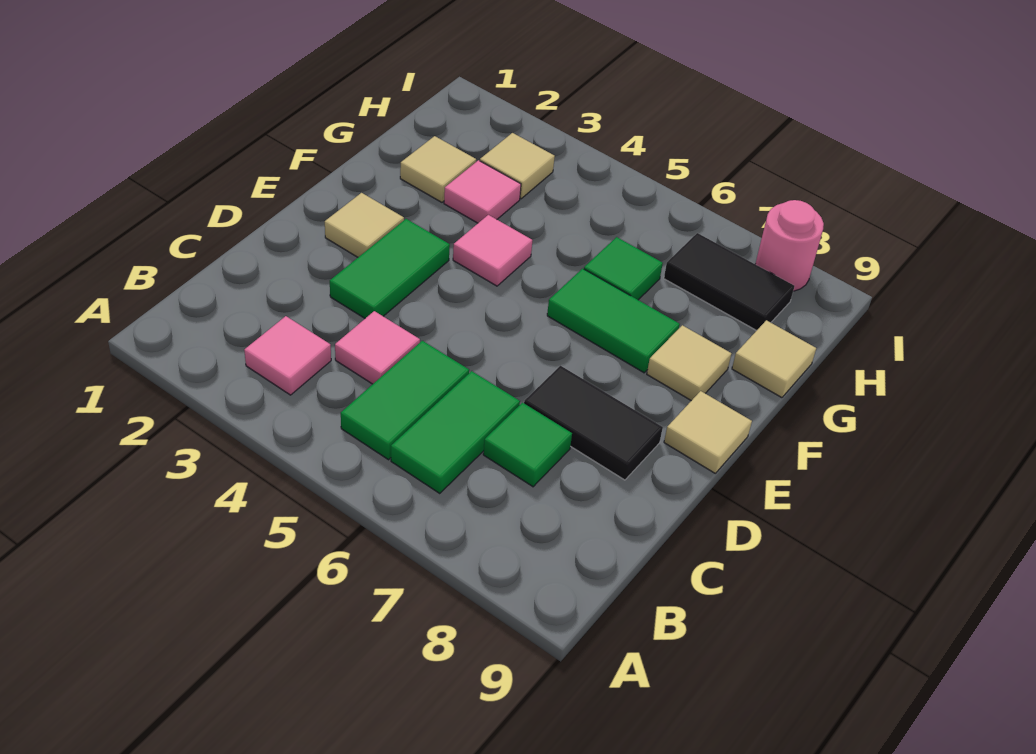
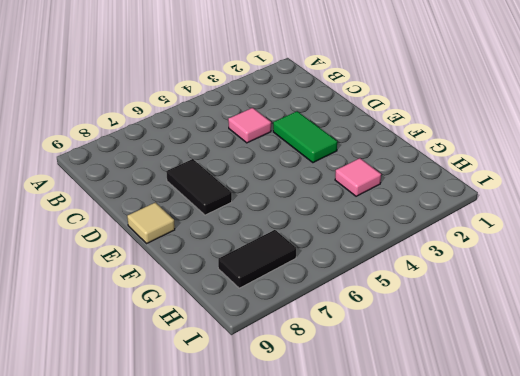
black 1x2 tile [166,159,232,215] -> black 1x2 tile turned to [524,366,663,480]
none -> pink 1x1 tile [244,316,331,395]
none -> green 1x2 tile [341,341,469,460]
none -> green 1x2 tile [391,371,520,493]

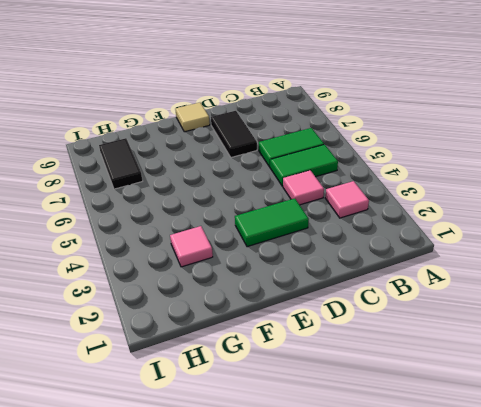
none -> green 1x1 tile [483,403,572,487]
none -> tan 1x1 tile [325,193,404,257]
none -> pink 1x1 tile [453,215,532,286]

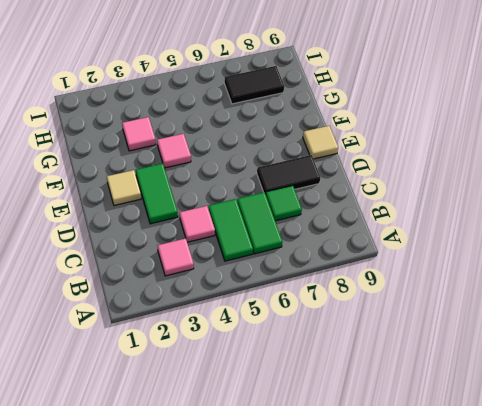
none -> green 1x2 tile [547,269,680,373]
none -> tan 1x1 tile [647,325,731,401]
none -> tan 1x1 tile [400,136,476,202]

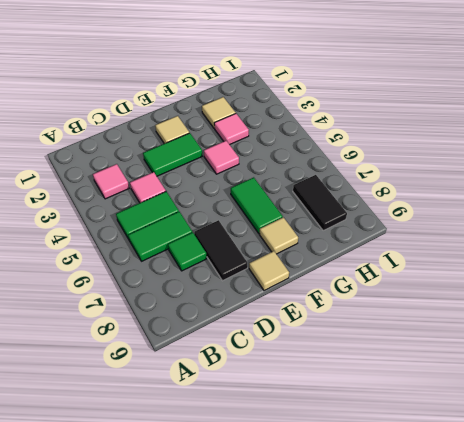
none -> green 1x1 tile [584,237,663,300]
none -> tan 1x1 tile [732,320,816,398]
none -> tan 1x1 tile [480,133,555,199]

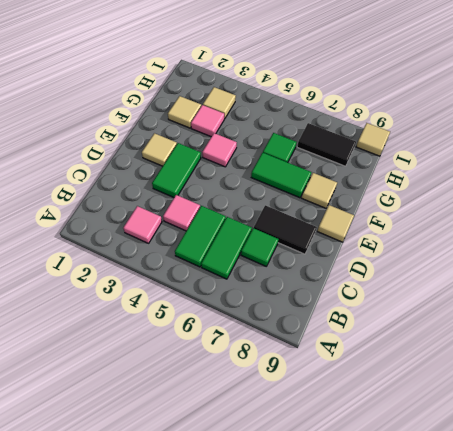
tan 1x1 tile [356,123,390,156] -> tan 1x1 tile moved to [732,320,816,398]
none -> pink 1x1 round brick [756,200,824,291]

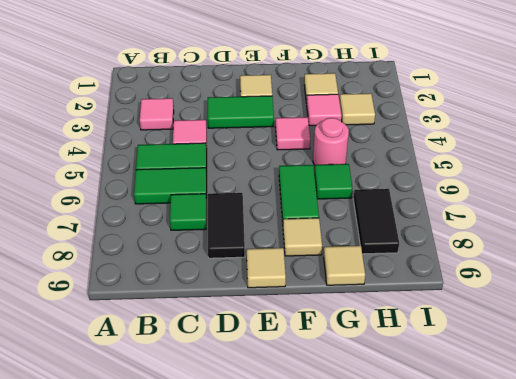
pink 1x1 round brick [313,118,349,166] -> pink 1x1 round brick moved to [756,200,824,291]

